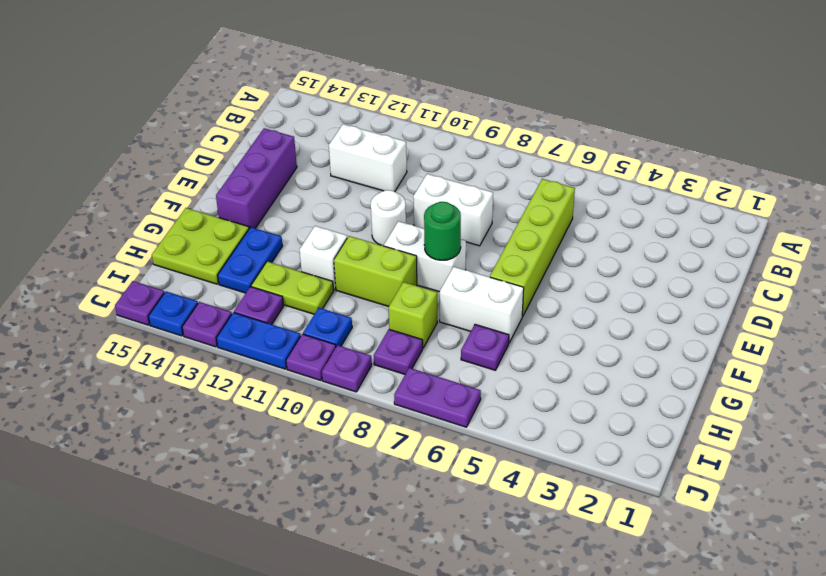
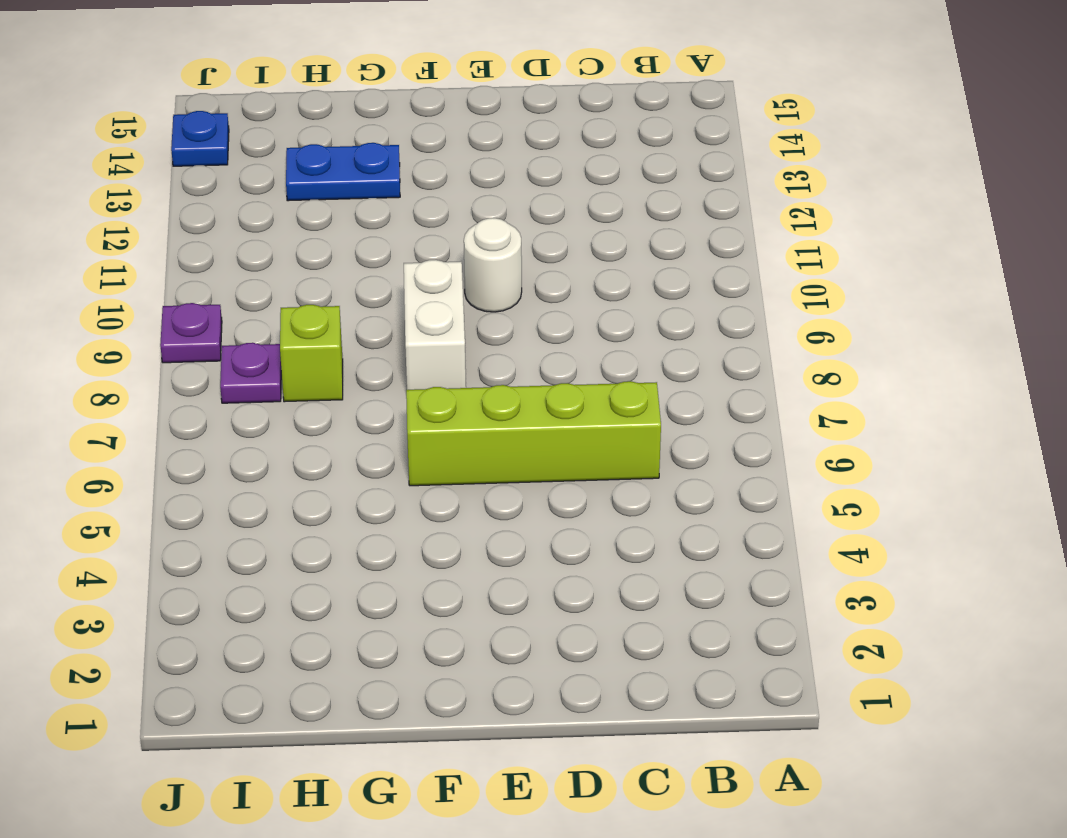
none -> white 1x2 brick [329,124,407,192]
none -> white 1x2 brick [413,174,493,246]
none -> purple 1x3 brick [216,128,297,228]

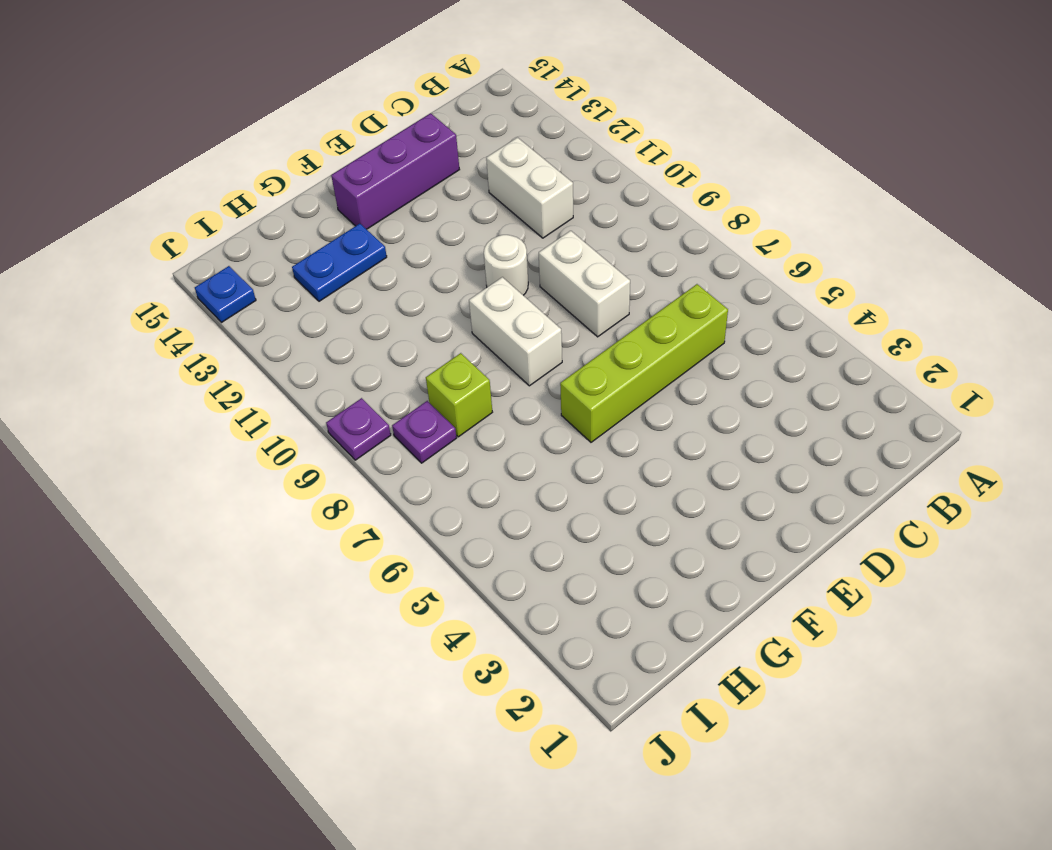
none -> white 1x2 brick [440,267,524,343]
none -> lime 1x2 brick [334,236,417,306]
none -> white 1x1 brick [300,226,348,290]

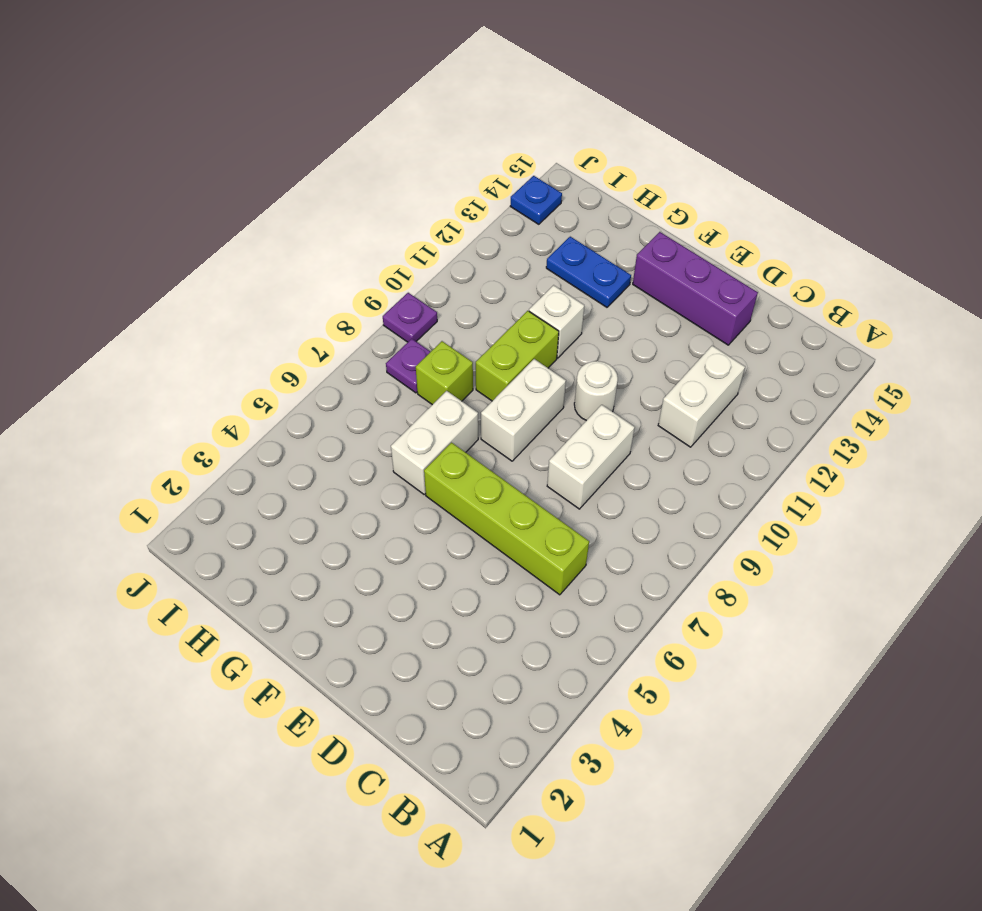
none -> lime 2x2 plate [152,208,249,284]
none -> purple 1x1 plate [461,324,509,370]
none -> lime 1x2 plate [251,261,334,314]

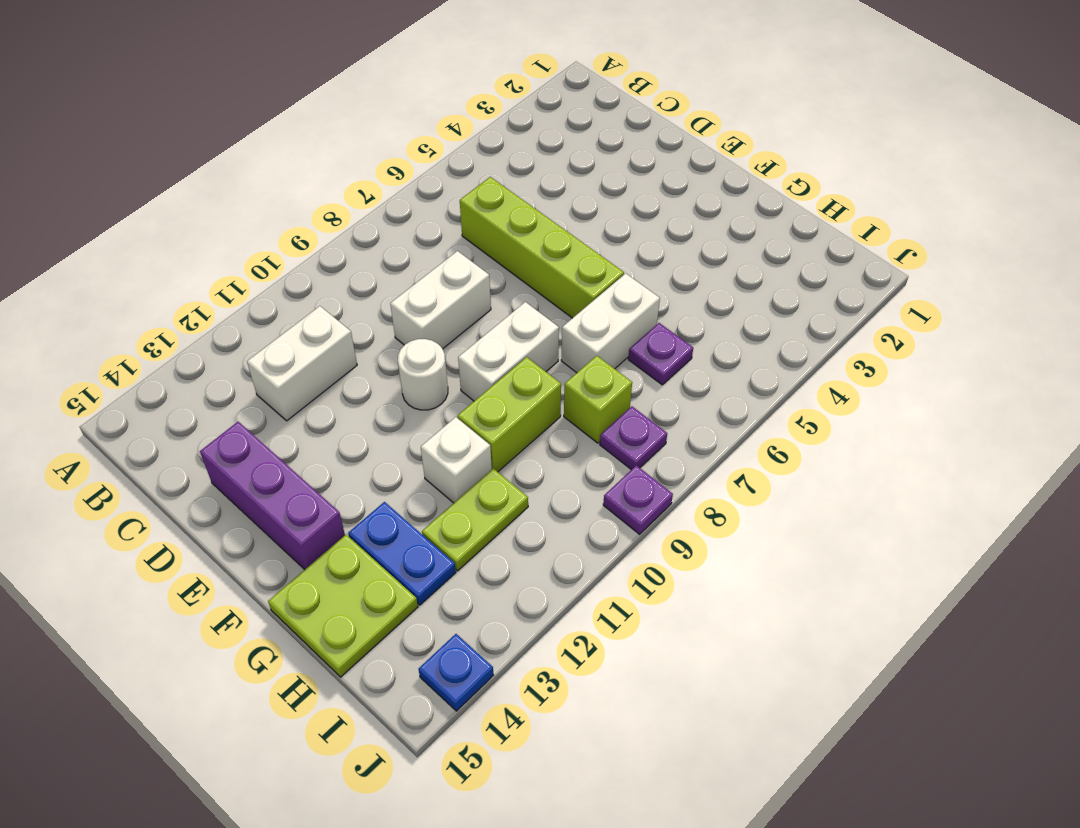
none -> blue 1x1 plate [303,308,352,347]
none -> purple 1x1 plate [234,287,284,324]
none -> purple 1x2 plate [394,368,481,427]

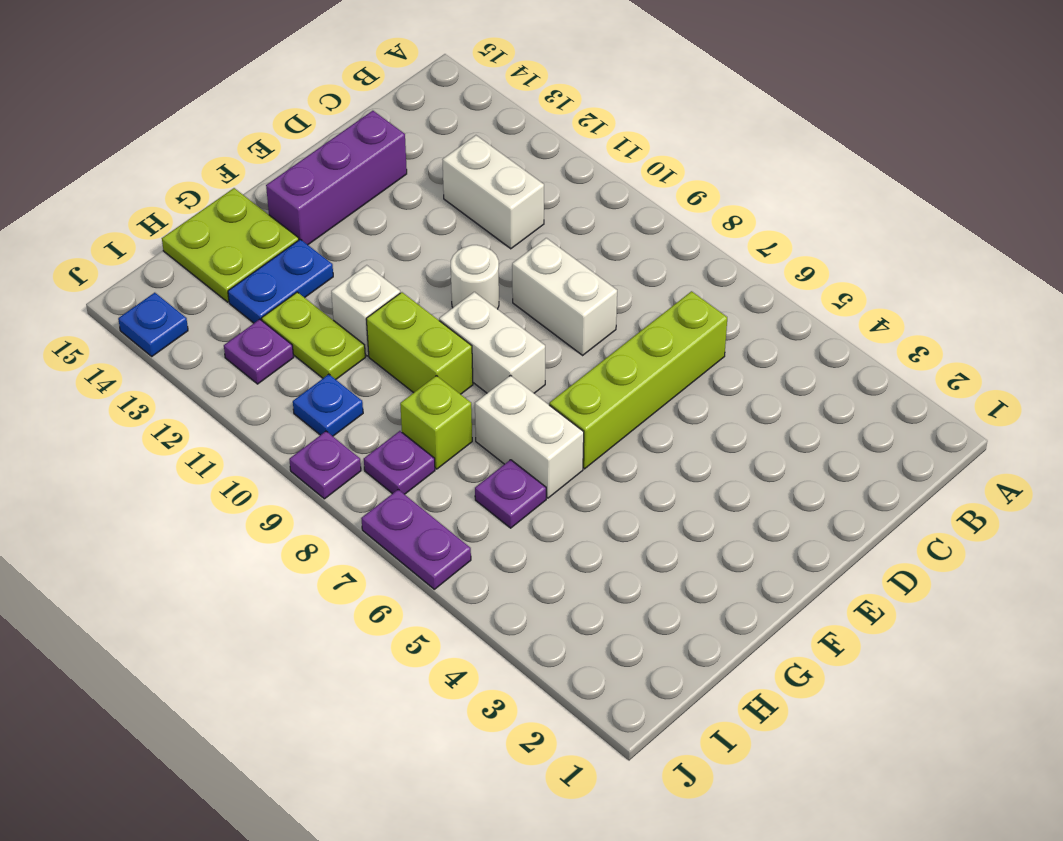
none -> purple 1x1 plate [286,334,336,380]
none -> blue 1x2 plate [216,313,301,369]
none -> purple 1x1 plate [182,302,232,347]

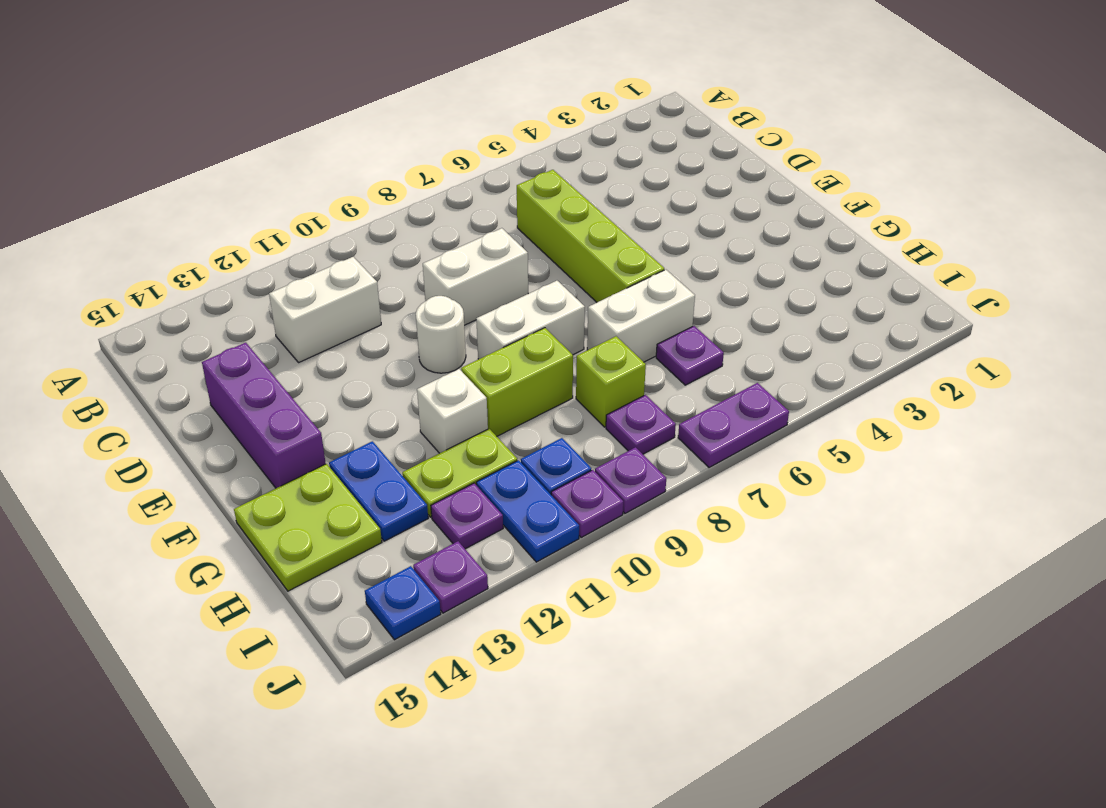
blue 1x2 plate [476,460,579,562] -> blue 1x2 plate turned to [216,313,301,369]
none -> purple 1x1 plate [115,281,164,325]
none -> green 1x1 round brick [424,202,461,260]

